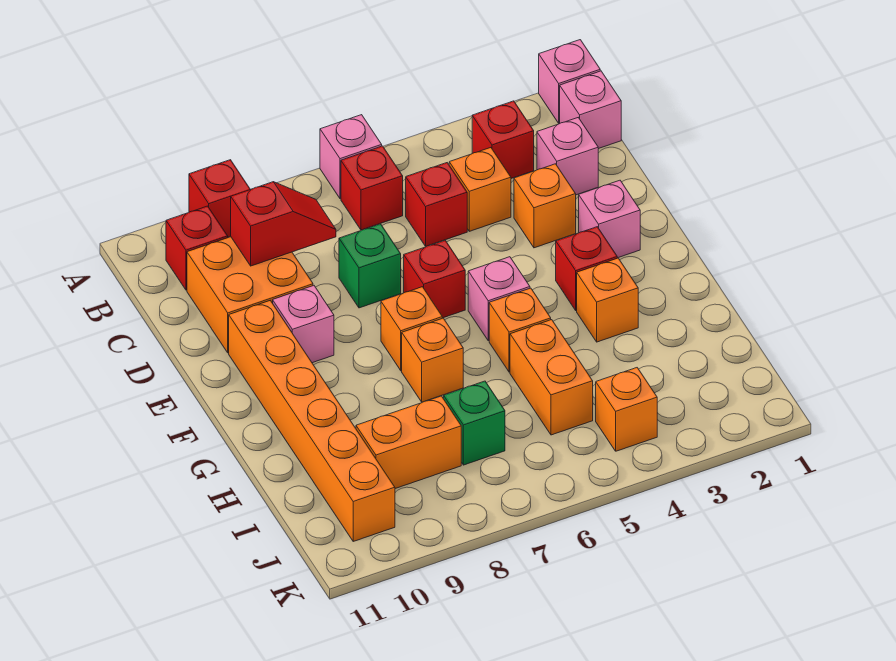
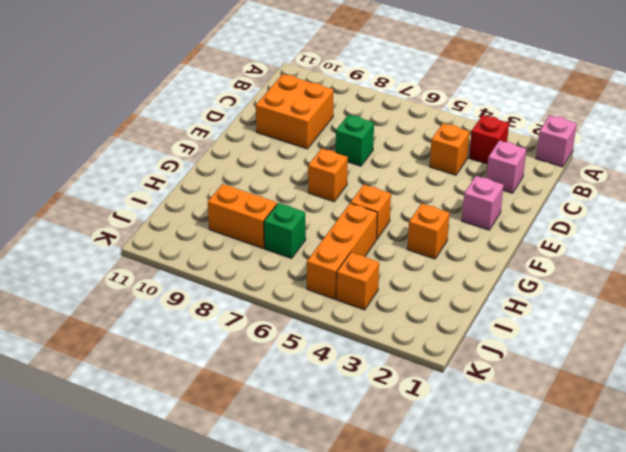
orange 1x3 brick [307,203,377,299] -> orange 1x2 brick [510,320,593,435]
none -> pink 1x1 brick [320,115,382,199]
none -> red 1x1 brick [189,160,250,237]
none -> pink 1x1 brick [560,71,621,149]

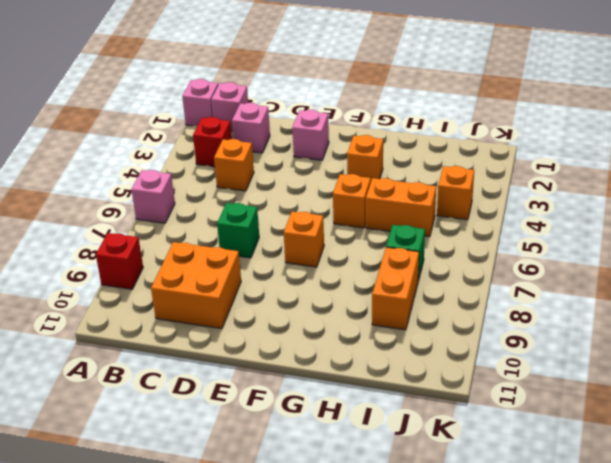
none -> red 1x1 brick [341,146,403,230]
none -> red 1x1 brick [166,206,228,290]
none -> red 1x1 brick [406,163,467,246]

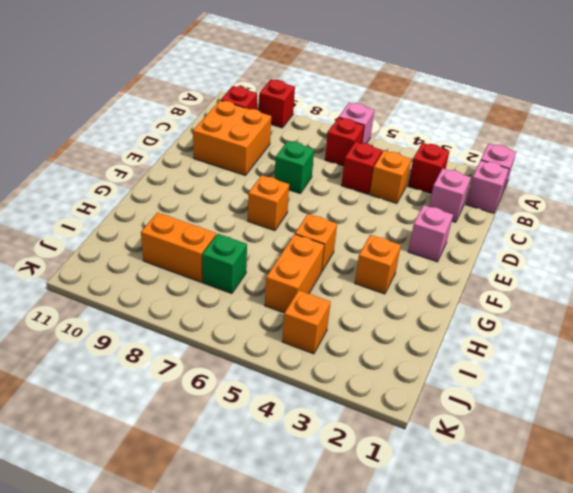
none -> orange 1x1 brick [514,164,576,248]
none -> red 1x1 brick [404,241,465,318]
none -> pink 1x1 brick [273,286,334,363]

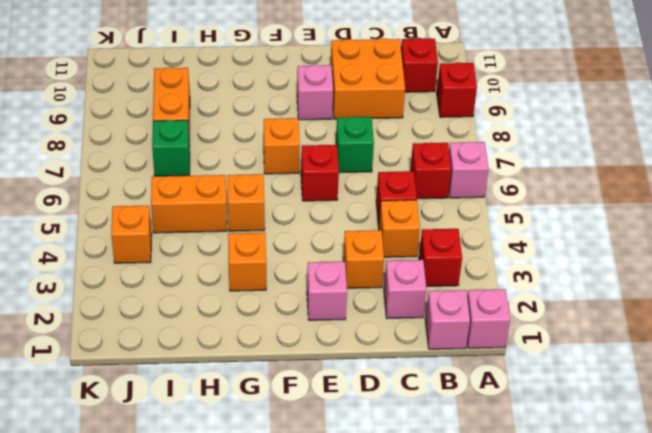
none -> orange 1x6 brick [229,301,395,541]
none -> red 1x1 brick [556,227,617,311]
none -> pink 1x1 brick [468,257,530,341]

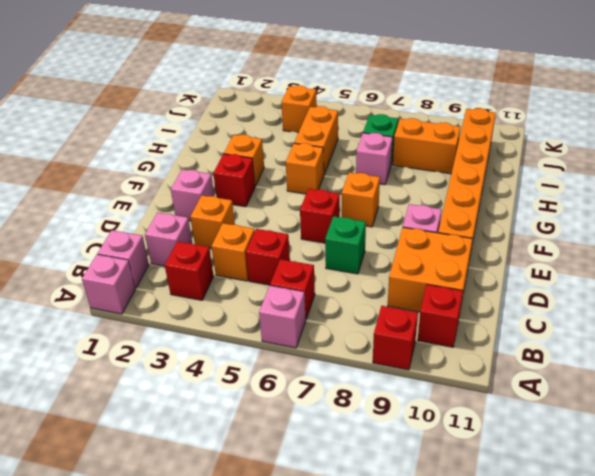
pink 1x1 brick [356,133,393,185] -> pink 1x1 brick moved to [468,257,530,341]
none -> orange 1x1 brick [402,318,463,402]
none -> red 1x2 slope [231,182,336,266]

